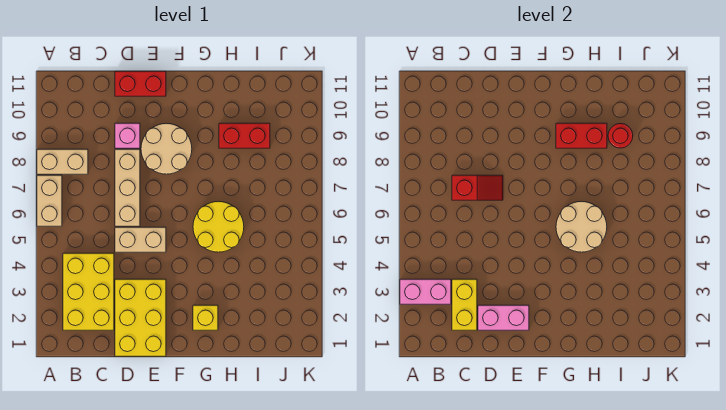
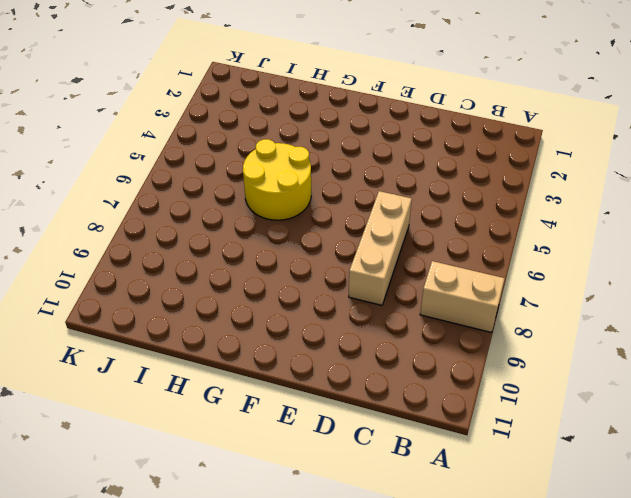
none -> tan 1x2 brick [37,175,62,226]
none -> yellow 2x3 brick [63,253,114,330]
none -> yellow 2x3 brick [115,279,166,356]

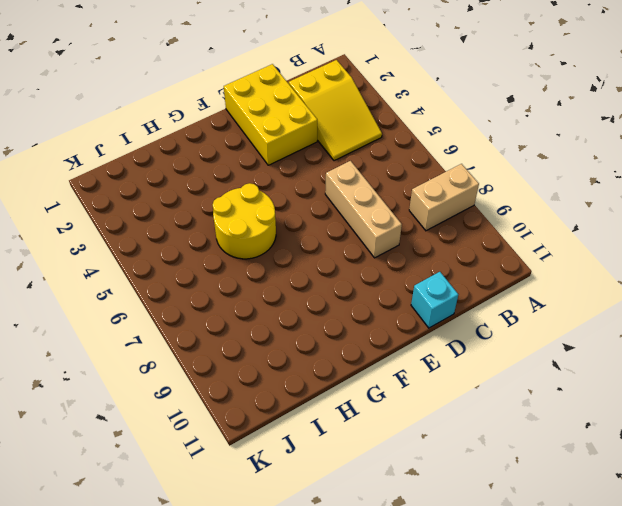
yellow 2x3 slope [289,60,382,161] -> yellow 2x3 brick [63,253,114,330]
cyan 1x1 brick [411,272,458,328] -> red 1x2 brick [115,71,166,96]
none -> tan 1x2 brick [37,175,62,226]
none -> tan 1x2 brick [115,227,166,252]
none -> pink 1x1 brick [115,123,140,148]

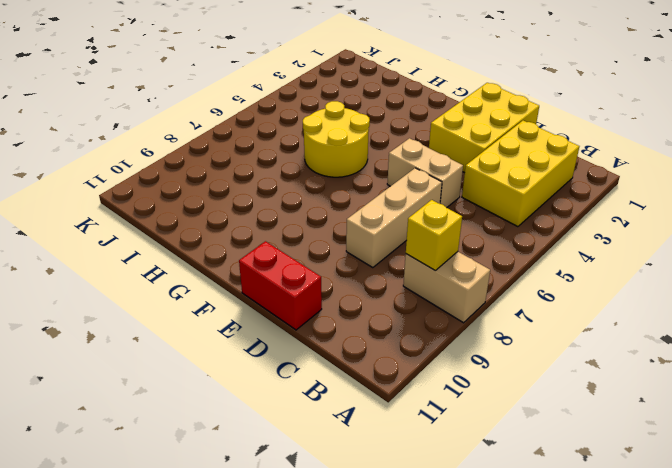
yellow 1x1 brick [406,200,462,271] -> yellow 1x1 brick moved to [193,305,218,330]
none -> tan 1x2 brick [37,175,62,226]
none -> pink 1x1 brick [115,123,140,148]
none -> tan 2x2 round brick [141,123,192,174]

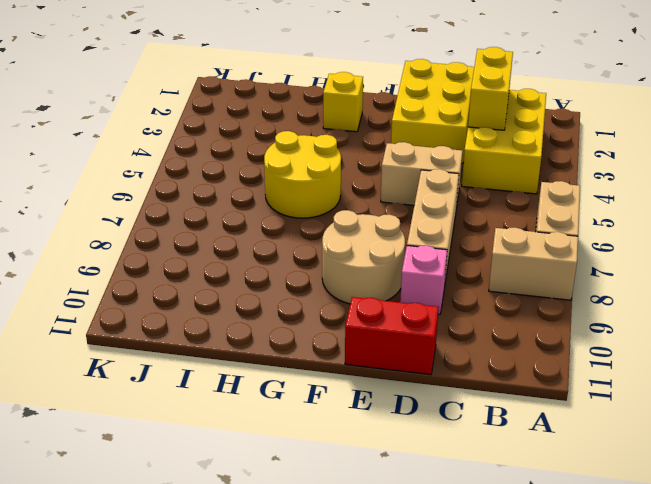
none -> red 1x2 brick [219,123,270,148]
none -> pink 1x2 brick [400,279,451,304]
none -> red 1x2 slope [452,175,503,200]

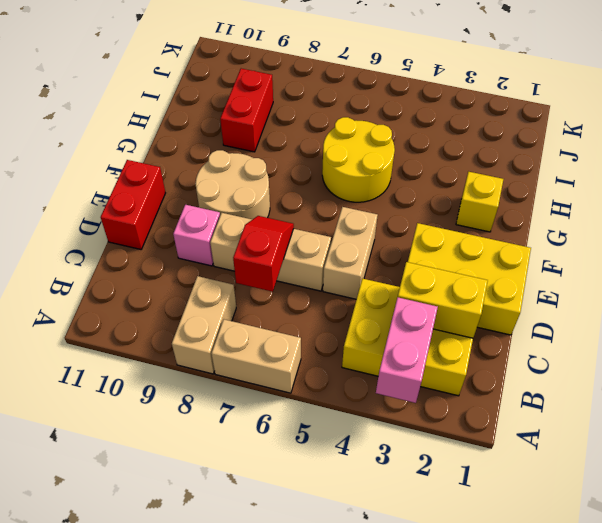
none -> pink 1x2 brick [478,305,529,330]
none -> tan 2x2 round brick [556,201,607,252]
none -> red 1x2 brick [556,123,607,148]

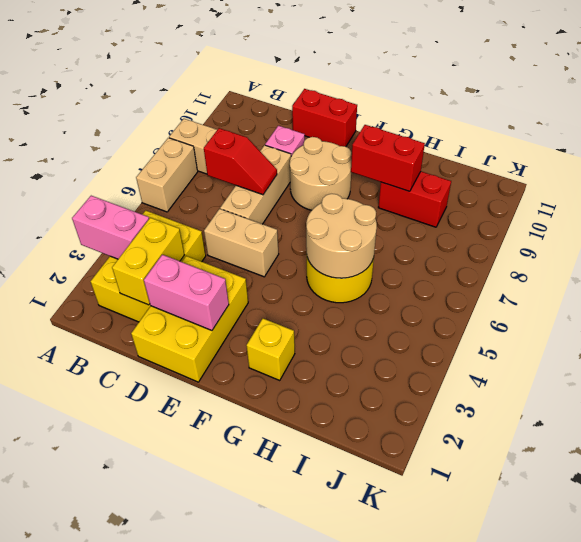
none -> red 1x1 round brick [608,124,633,148]

